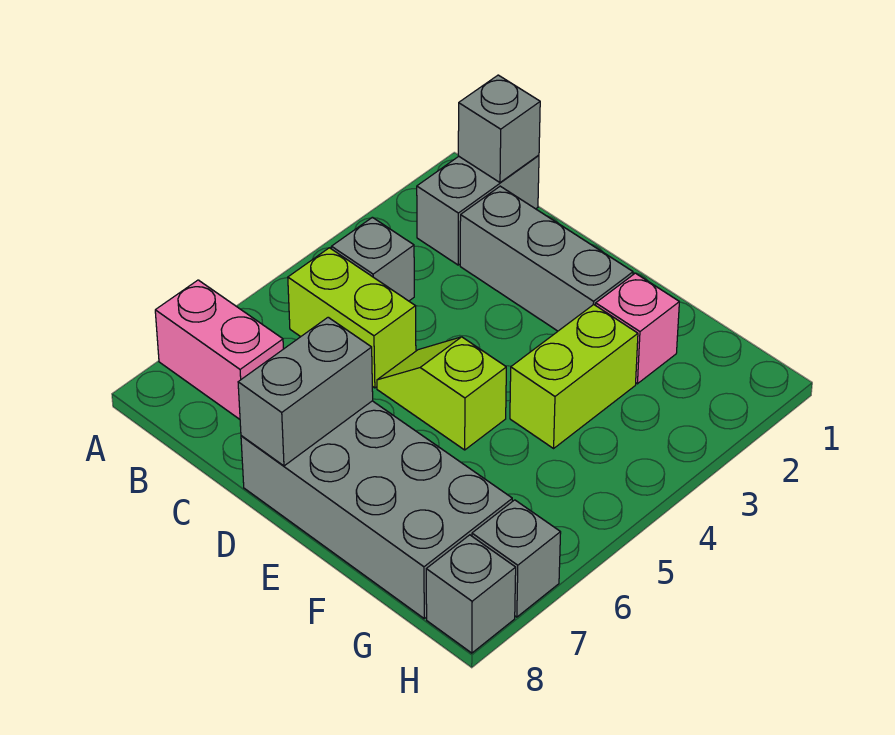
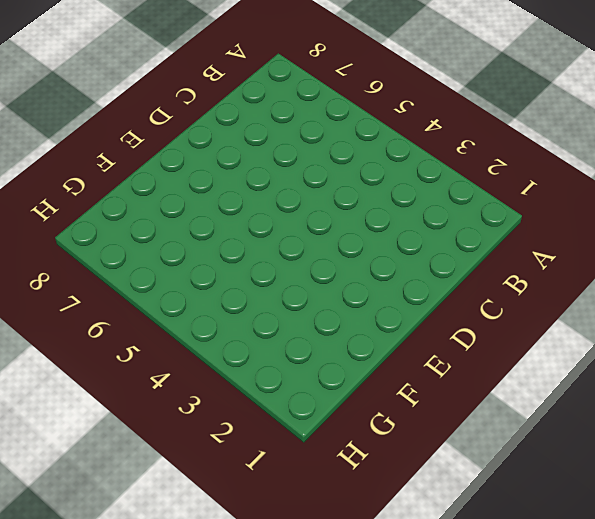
none -> pink 1x2 brick [155,280,283,419]
none -> grey 1x2 brick [417,155,539,265]
none -> grey 1x1 brick [331,217,414,301]

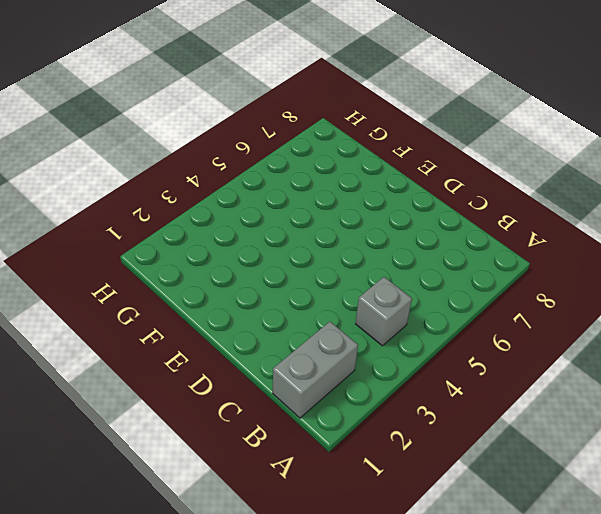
none -> pink 1x2 brick [155,280,283,419]
none -> lime 1x2 brick [288,248,416,388]
none -> grey 1x3 brick [460,186,633,331]

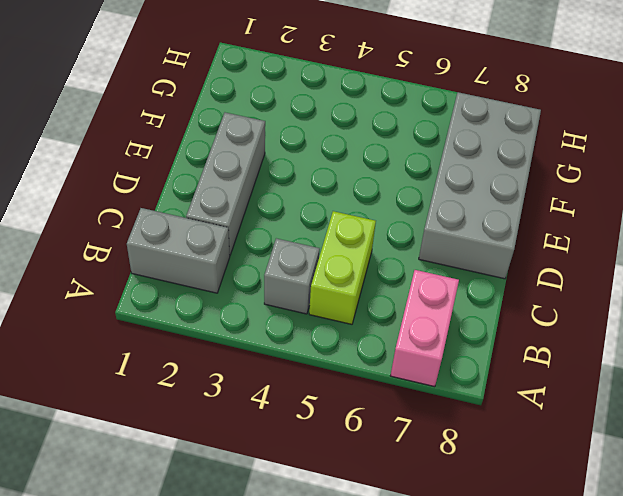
none -> lime 1x2 slope [377,337,506,450]
none -> pink 1x1 brick [596,273,679,384]
none -> lime 1x2 brick [510,305,638,448]

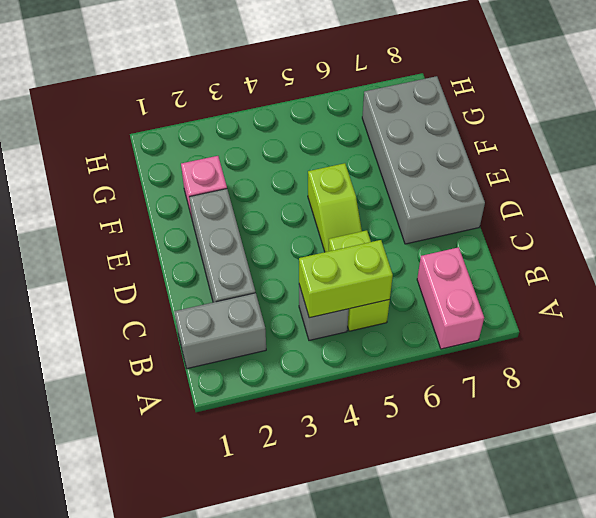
lime 1x2 brick [299,240,393,318] -> lime 1x2 brick moved to [510,305,638,448]
none -> grey 1x1 brick [472,500,561,617]
none -> grey 1x1 brick [426,535,516,653]
none -> grey 1x1 brick [458,75,540,182]

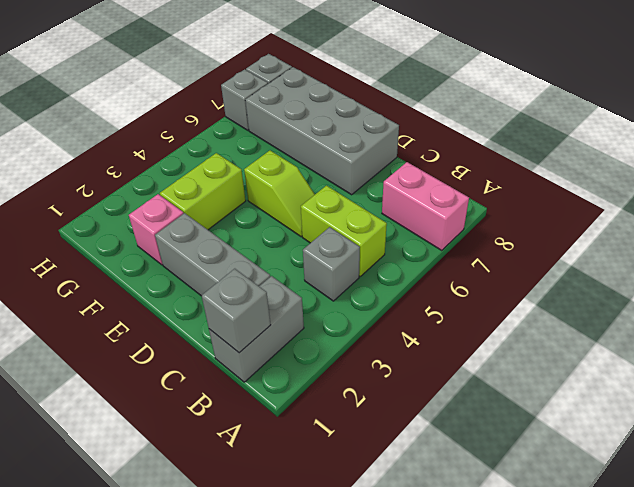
none -> grey 1x2 brick [238,317,373,466]

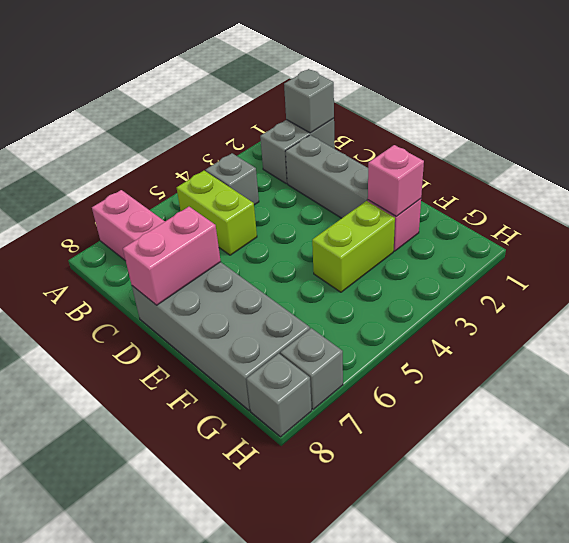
pink 1x2 brick [123,207,221,305] -> grey 1x2 brick [238,317,373,466]
pink 1x1 brick [368,145,424,216] -> none
none -> lime 1x2 slope [377,337,506,450]

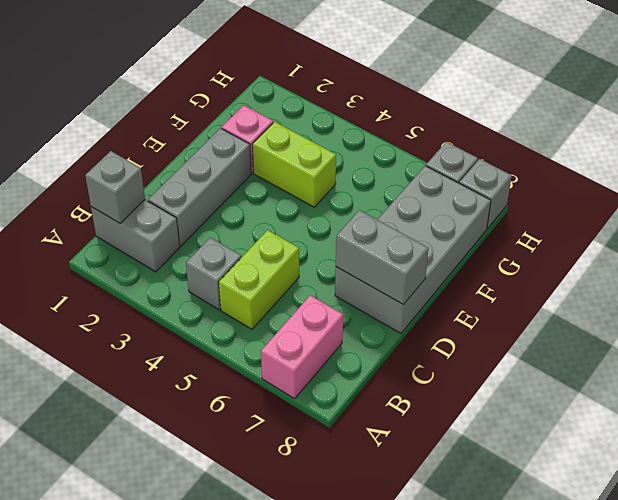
none -> lime 1x2 slope [377,337,506,450]

